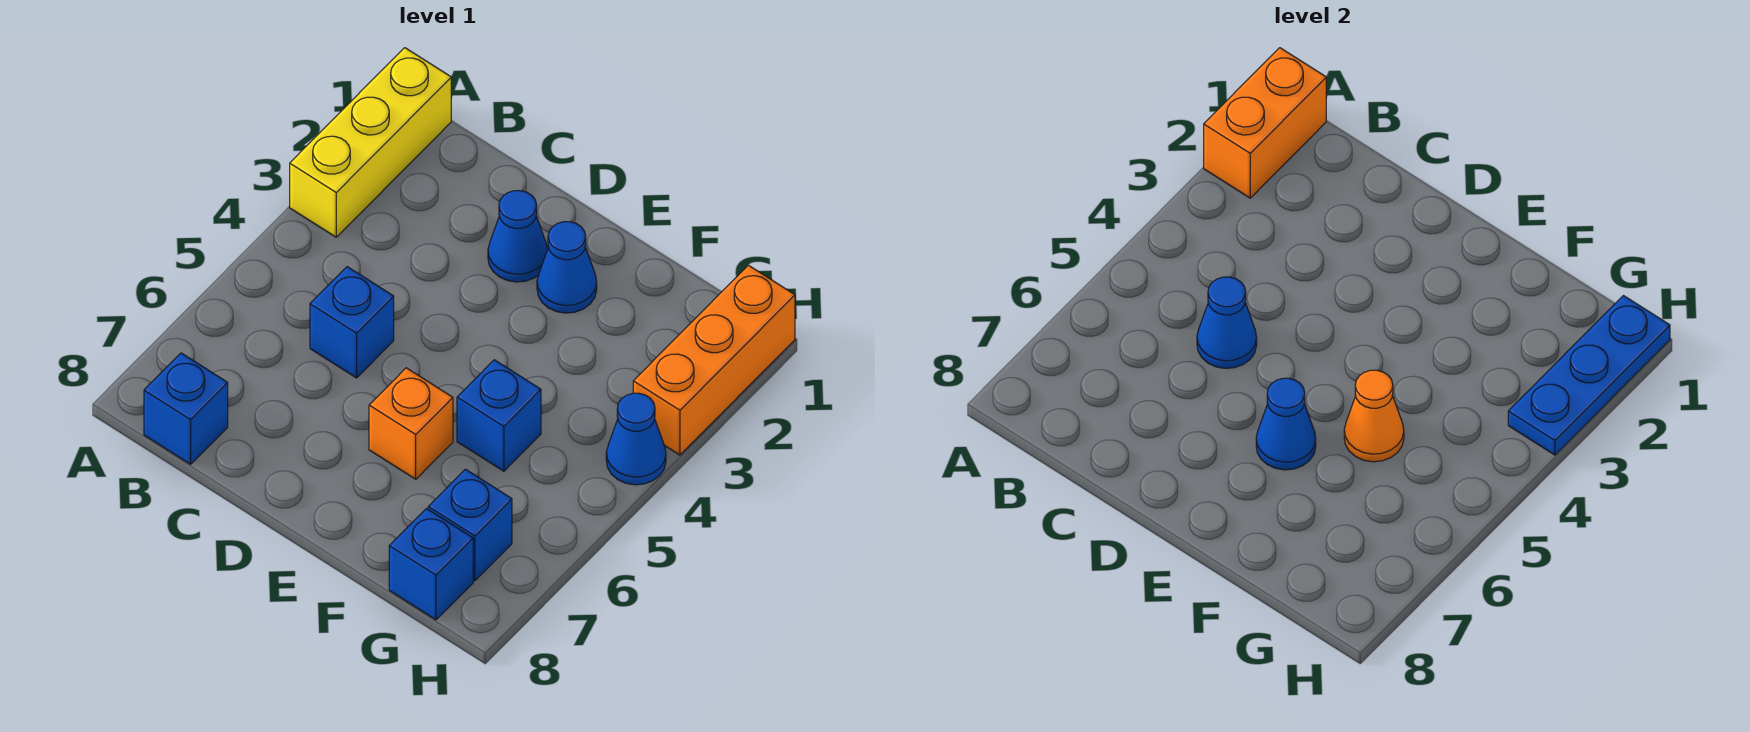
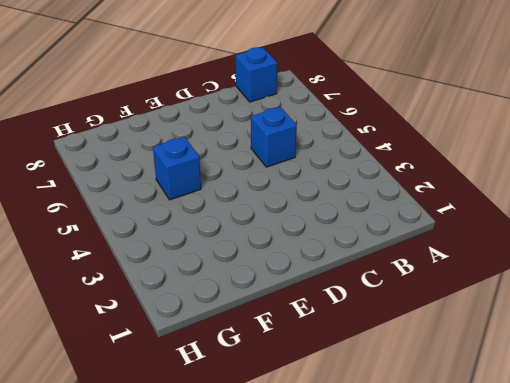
none -> yellow 1x3 brick [290,48,451,237]
none -> blue 1x1 cone [488,191,547,282]
none -> blue 1x1 cone [537,222,597,313]

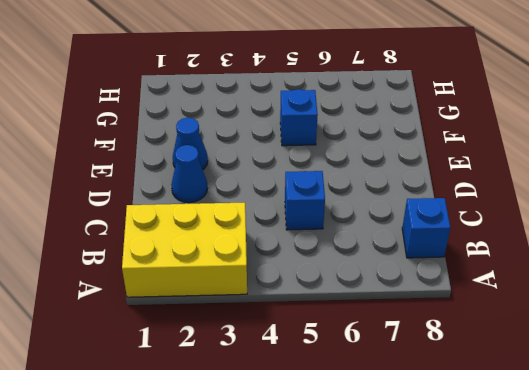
yellow 2x3 brick [122,203,247,297] -> yellow 1x3 brick [290,48,451,237]
none -> orange 1x1 brick [369,368,453,479]
none -> blue 1x1 brick [428,469,512,581]
none -> blue 1x1 brick [389,509,473,620]

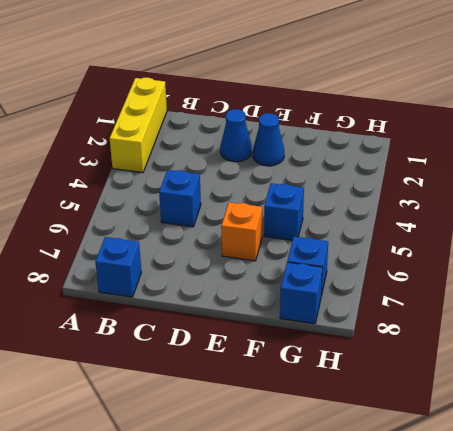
none -> orange 1x3 brick [633,265,795,455]
none -> blue 1x1 cone [606,393,666,485]
none -> orange 1x2 brick [1204,48,1326,198]

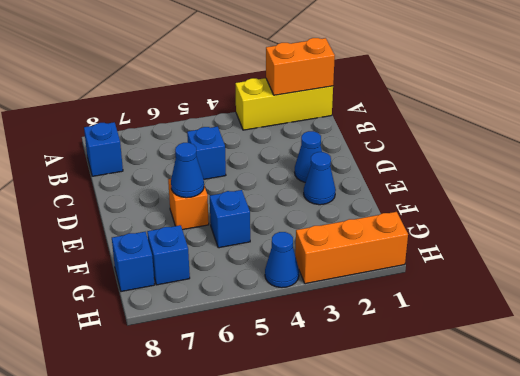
none -> blue 1x1 cone [1197,277,1257,368]
none -> orange 1x1 cone [1344,370,1404,462]
none -> blue 1x3 plate [1508,296,1670,455]

